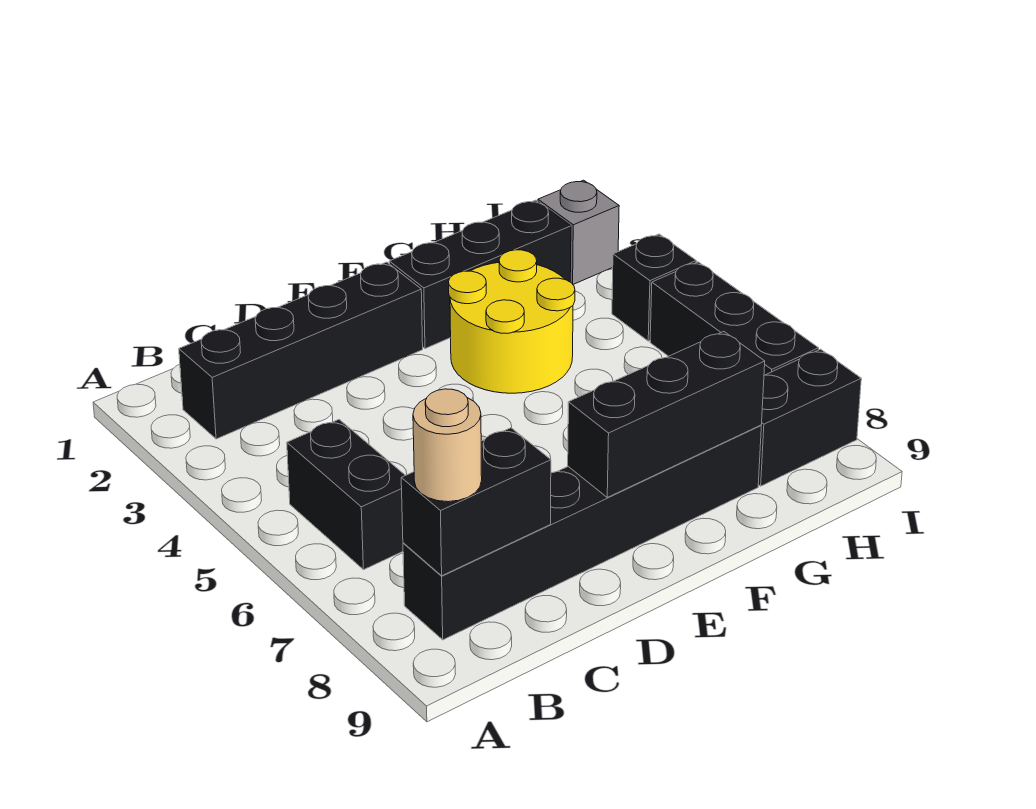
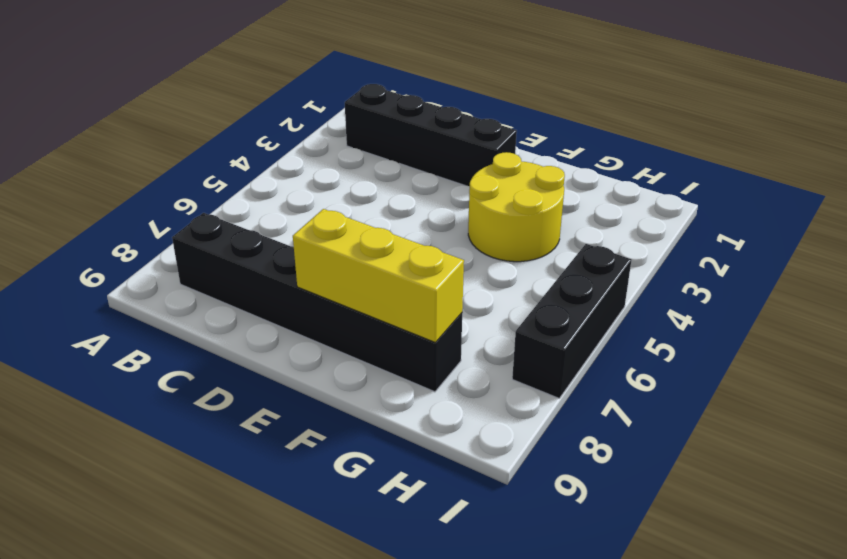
yellow 1x3 brick [293,209,464,343] -> black 1x3 brick [568,332,765,497]
none -> black 1x2 brick [287,420,405,570]
none -> black 1x3 brick [389,200,571,349]
none -> black 1x2 brick [758,349,861,486]

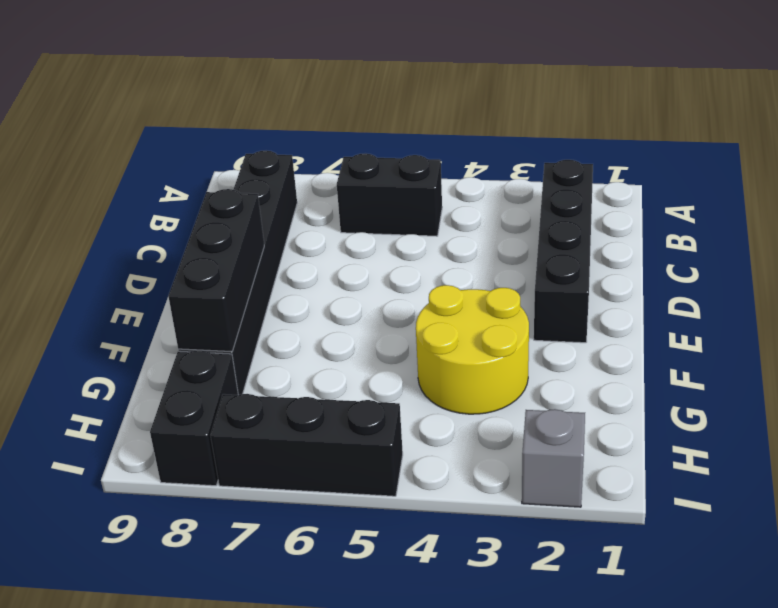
none -> black 1x3 brick [389,200,571,349]
none -> black 1x1 brick [612,234,696,341]
none -> black 1x2 brick [401,428,551,576]

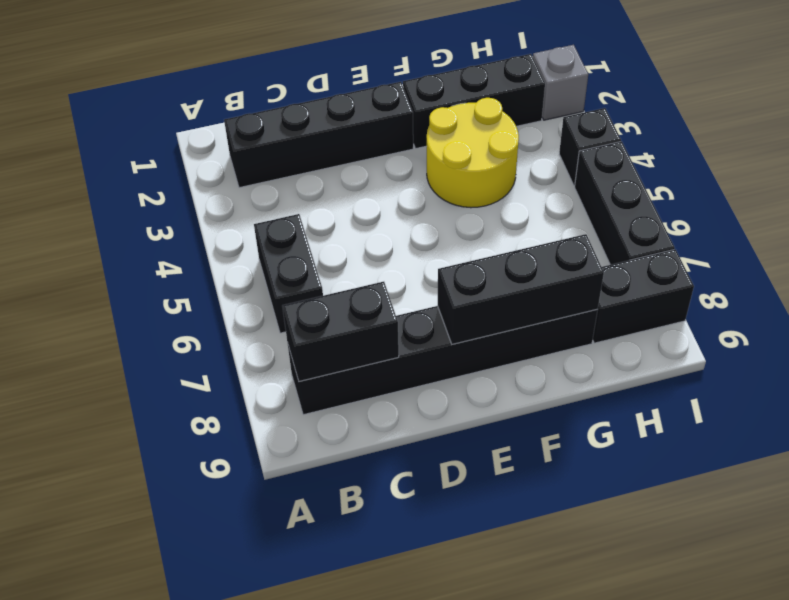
none -> tan 1x1 round brick [413,389,482,502]

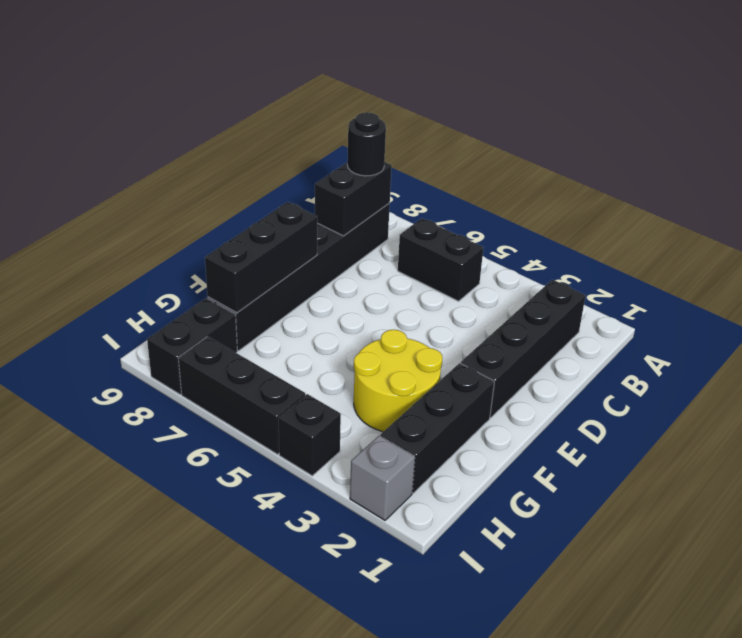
black 1x1 round brick [347,112,386,176] -> tan 1x1 round brick [413,389,482,502]

